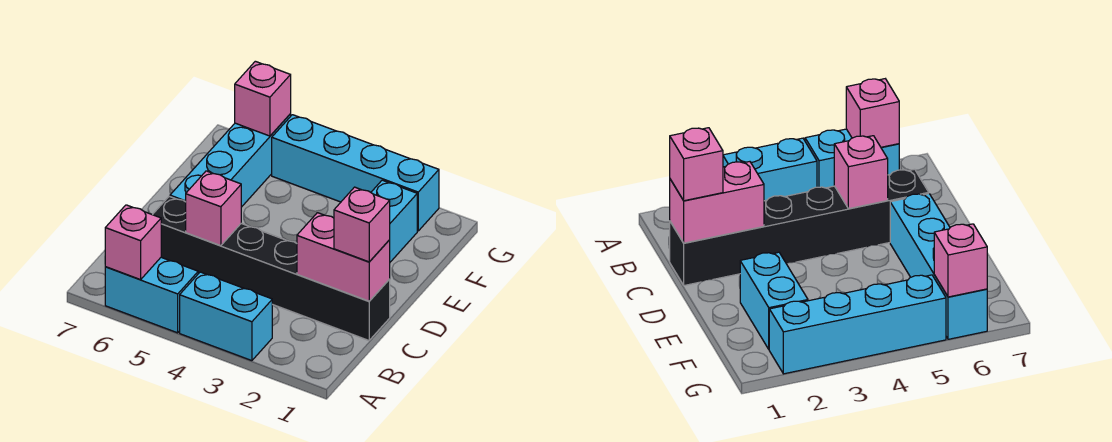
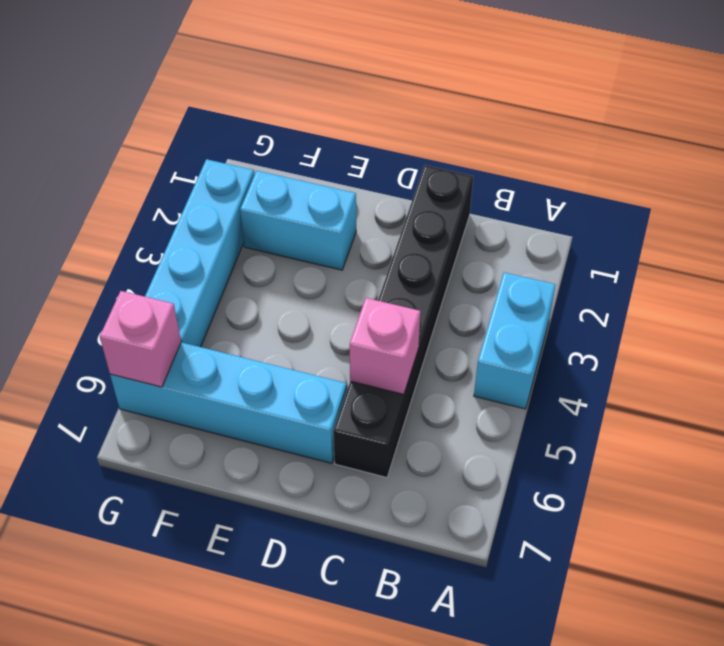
none -> cyan 1x2 brick [105,257,198,333]
none -> pink 1x1 brick [105,205,161,280]

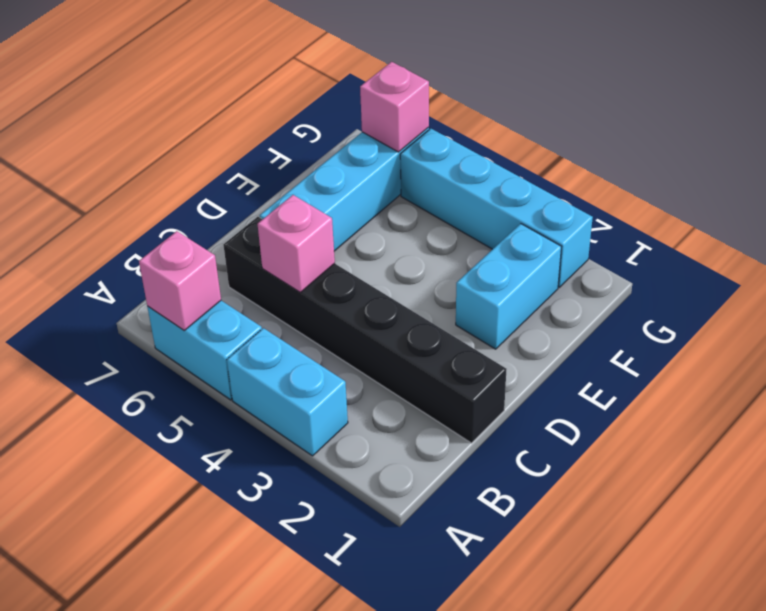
none -> pink 1x2 brick [297,213,390,301]
none -> pink 1x1 brick [334,187,390,262]

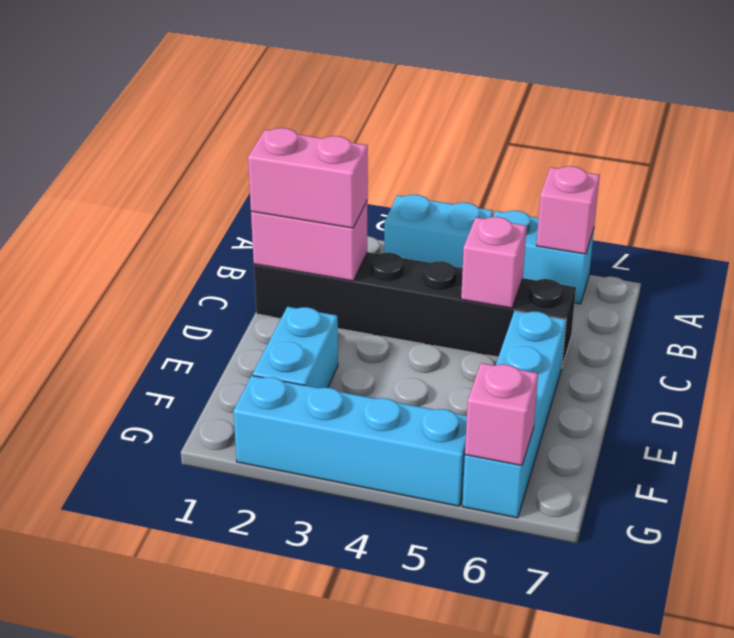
pink 1x2 brick [248,128,368,228] -> pink 1x1 brick [334,187,390,262]

